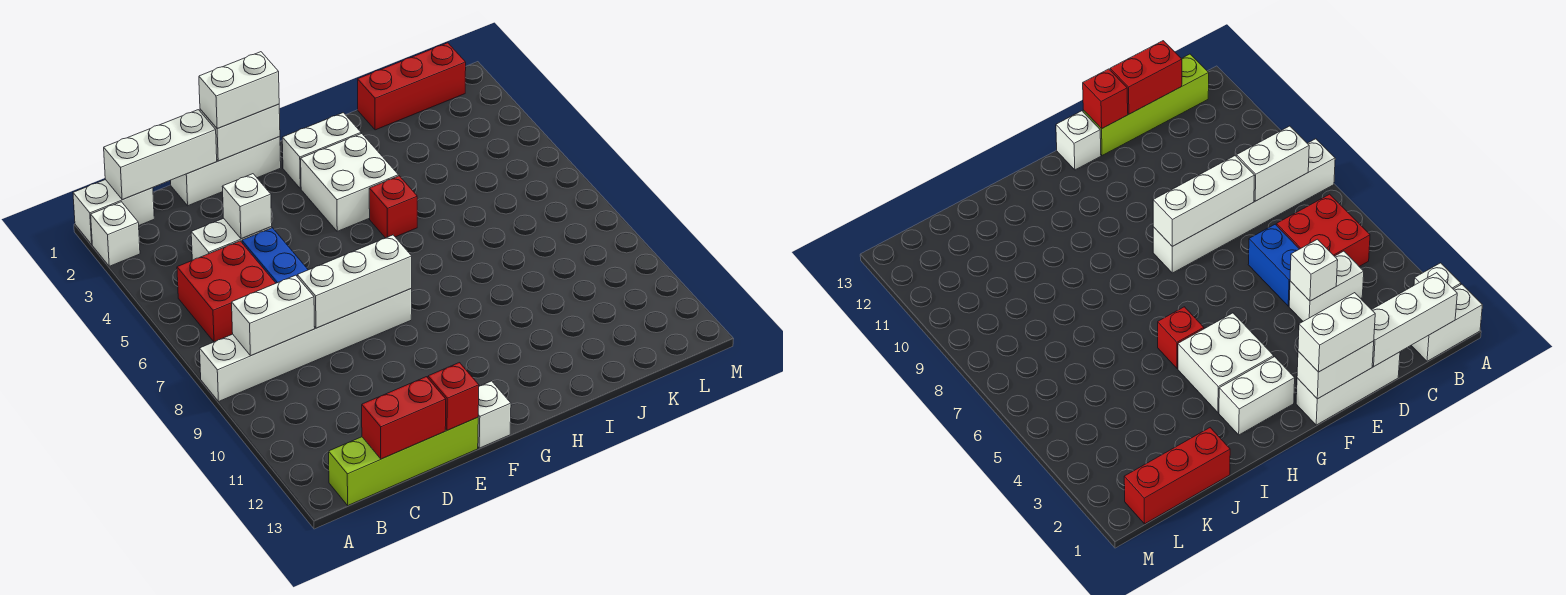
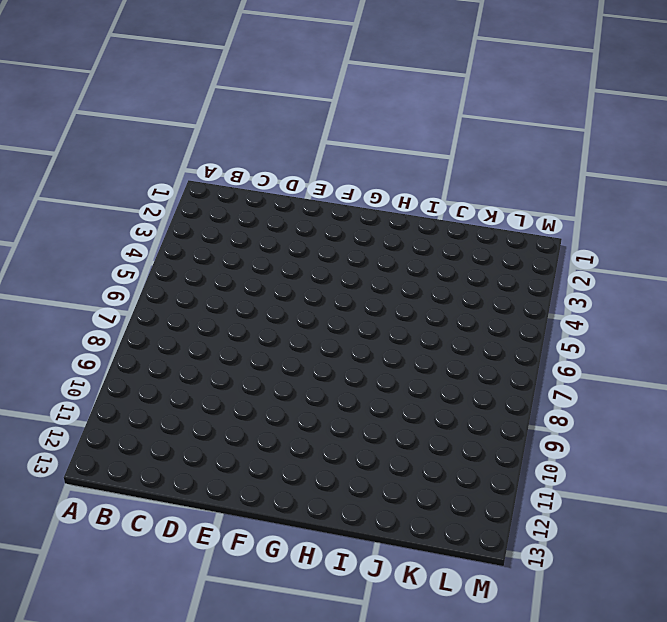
none -> white 1x2 brick [73,180,154,244]
none -> white 1x1 brick [91,202,140,266]
none -> white 1x6 brick [200,289,412,402]

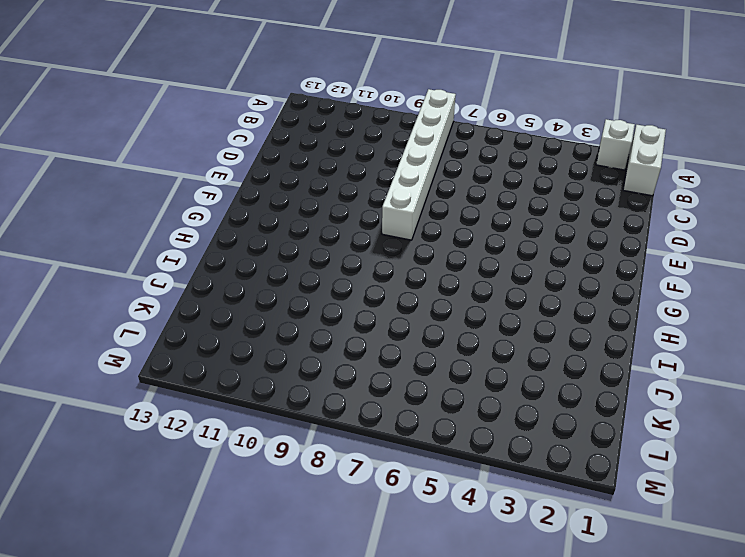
none -> red 2x2 brick [177,241,276,342]
none -> lime 1x4 brick [329,417,478,505]
none -> white 1x2 brick [191,218,272,260]

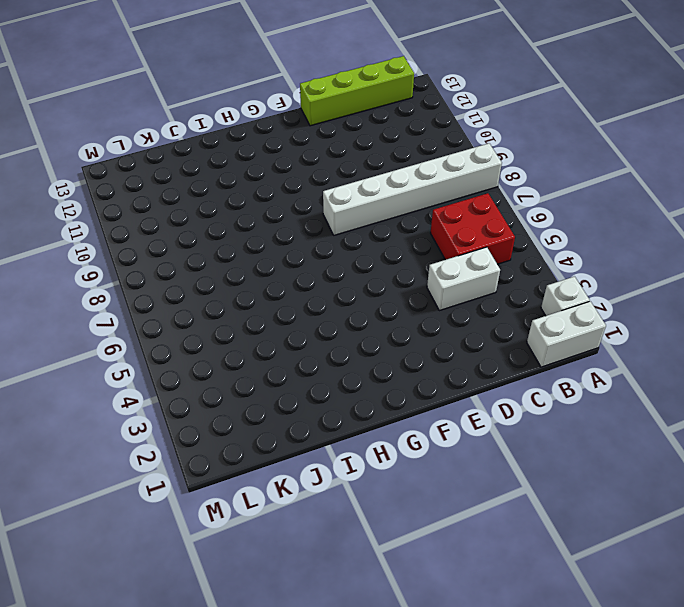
none -> white 1x3 brick [171,137,281,206]
none -> blue 1x2 brick [242,228,308,283]
none -> white 1x1 brick [478,381,511,448]

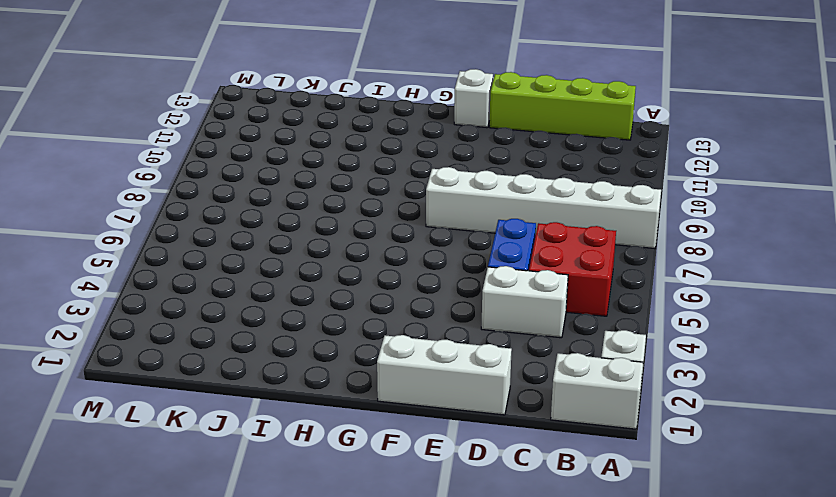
none -> white 1x2 brick [282,113,361,189]
none -> white 2x2 brick [301,134,398,231]
none -> red 1x1 brick [369,176,417,238]

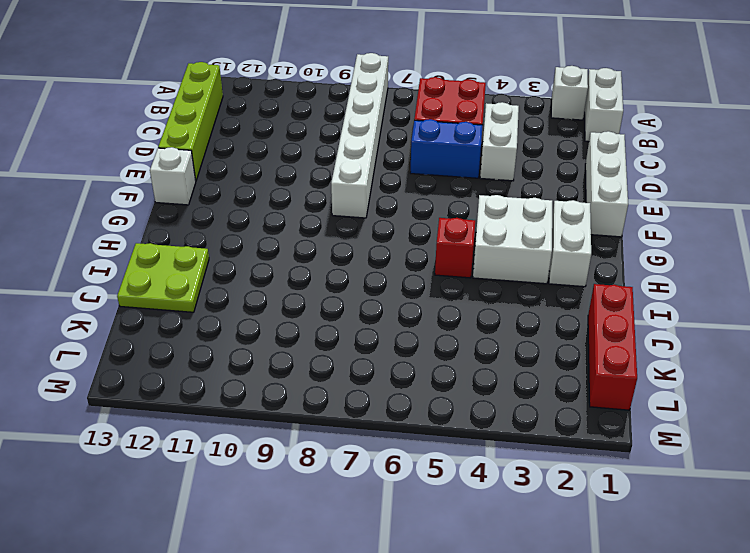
lime 2x2 plate [117,243,209,312] -> none
none -> white 1x3 brick [104,110,217,200]
none -> white 1x2 brick [232,275,315,356]
none -> red 1x2 brick [362,377,446,459]

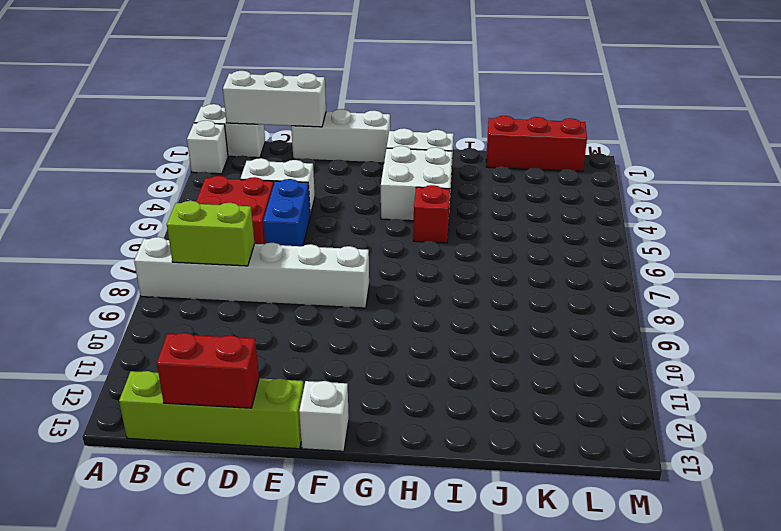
lime 1x2 brick [167,201,254,266] -> white 1x2 brick [232,275,315,356]
none -> white 1x1 brick [222,174,272,239]
none -> white 1x3 brick [297,235,412,328]
none -> white 1x2 brick [200,104,280,161]

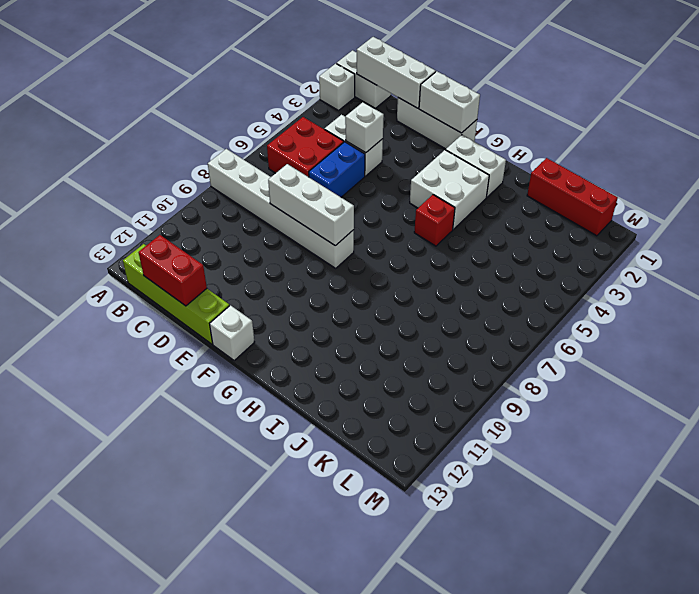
none -> white 1x2 brick [232,275,315,356]
none -> red 1x1 brick [428,363,479,430]
none -> white 1x2 brick [199,52,279,129]

